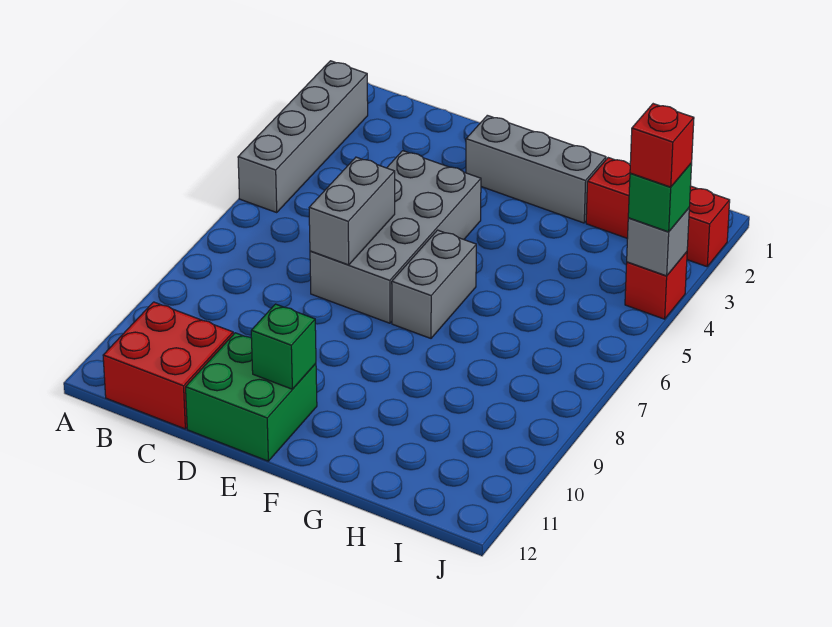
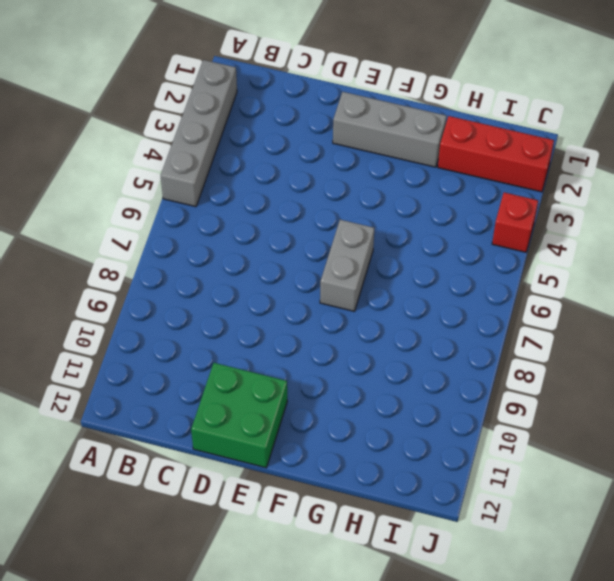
none -> red 2x2 brick [103,302,233,429]
none -> grey 2x4 brick [310,151,481,323]
none -> grey 1x2 brick [309,157,395,265]

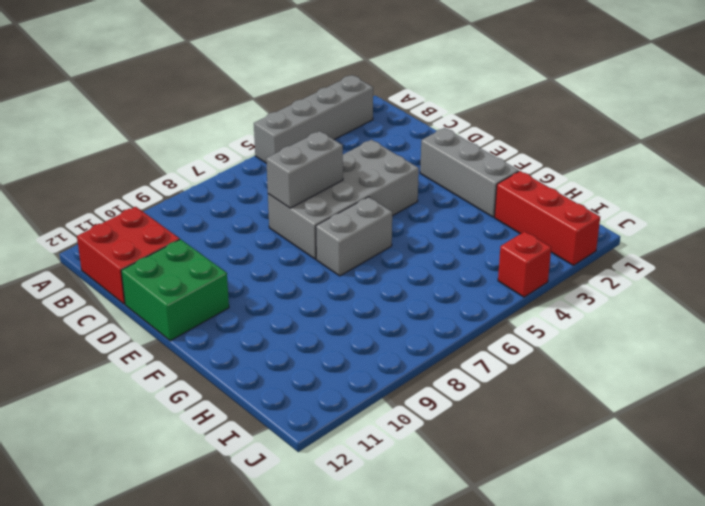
none -> green 1x1 brick [251,304,316,389]
none -> grey 1x1 brick [627,208,689,276]
none -> green 1x1 brick [628,163,692,232]

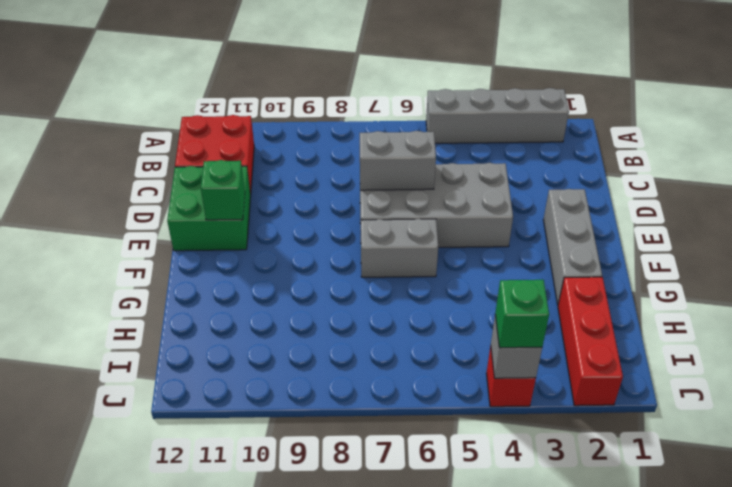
none -> red 1x1 brick [630,104,694,187]

